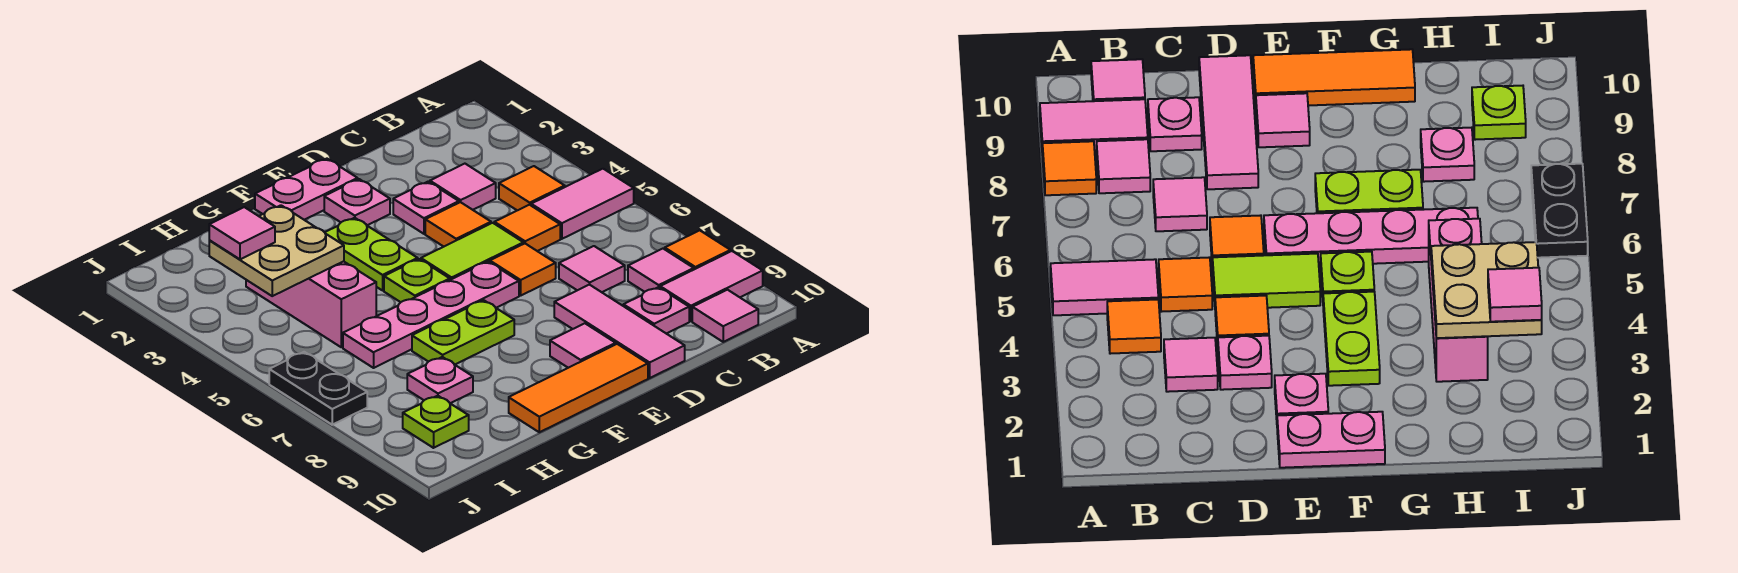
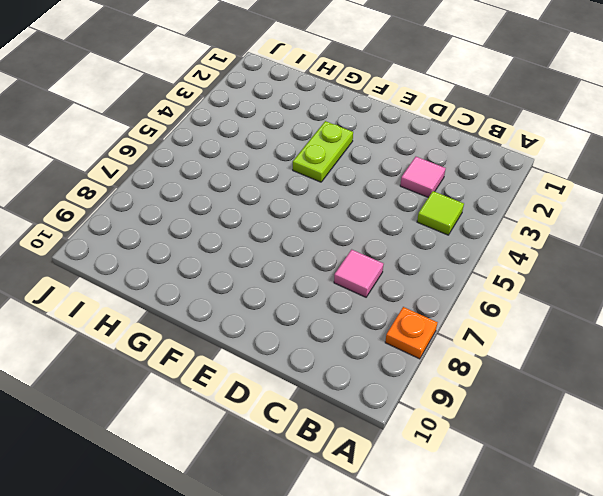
orange 1x1 plate [385,307,438,359] -> orange 1x1 tile [665,230,730,269]
lime 1x1 tile [417,191,464,235] -> orange 1x1 tile [499,166,565,210]
none -> pink 1x2 tile [531,169,634,239]
none -> pink 1x2 tile [660,251,763,321]
none -> pink 1x1 tile [628,249,694,292]

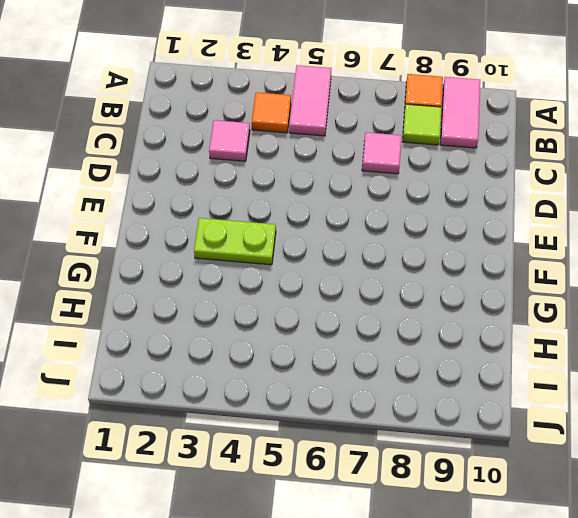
lime 1x1 tile [402,104,441,145] -> pink 1x1 tile [628,249,694,292]
none -> pink 1x1 tile [692,290,758,342]
none -> orange 1x1 tile [494,205,560,251]
none -> pink 1x1 plate [623,287,689,334]

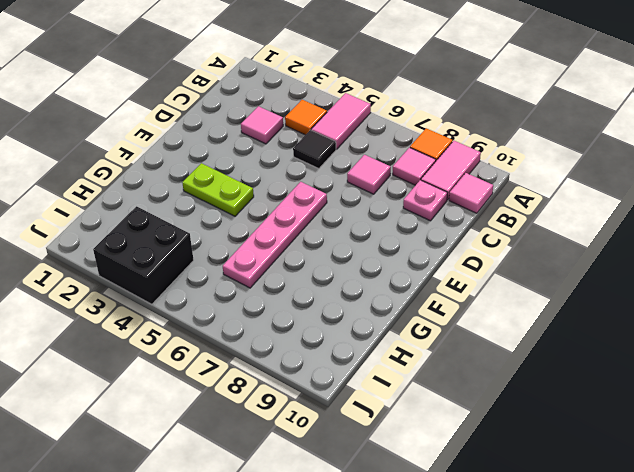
black 1x1 tile [293,130,336,169] -> orange 1x1 tile [494,205,560,251]
black 2x2 brick [93,206,194,304] -> none
none -> pink 1x1 plate [393,182,459,234]
none -> orange 1x1 tile [425,202,491,247]
none -> lime 1x2 tile [421,223,523,280]

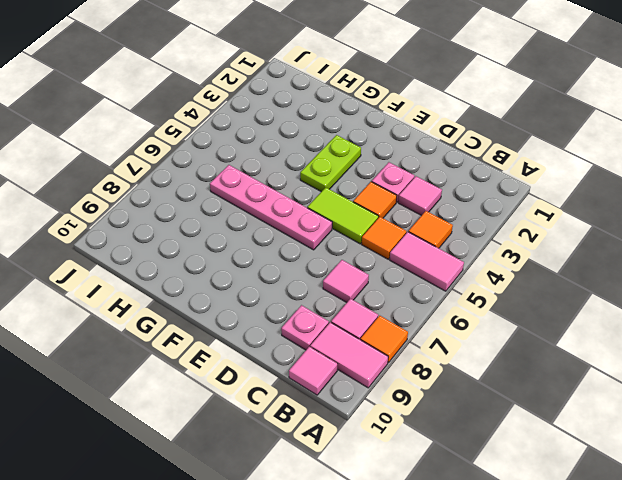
none -> orange 1x1 tile [490,244,556,296]
none -> pink 1x3 tile [554,285,685,378]
none -> pink 1x2 plate [255,159,358,220]

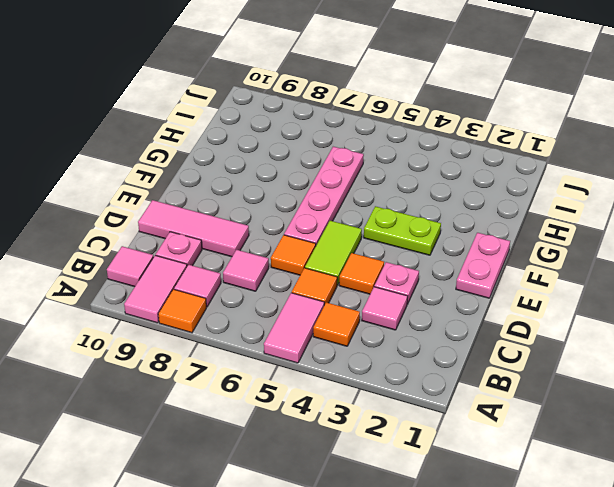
none -> pink 1x1 plate [324,179,390,225]
none -> pink 1x1 tile [550,323,616,368]
none -> orange 1x3 tile [509,344,648,432]

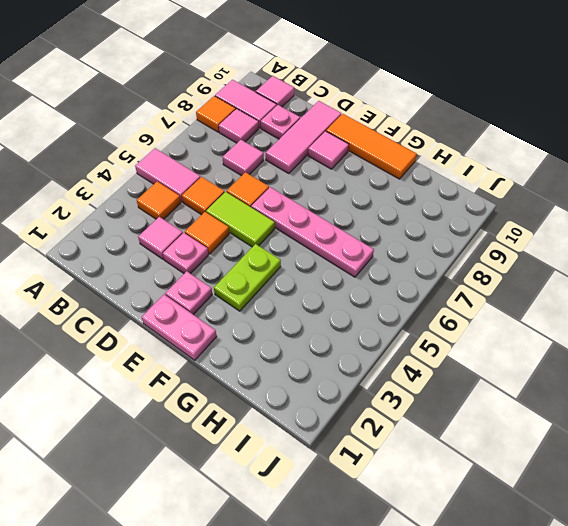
none -> lime 1x1 plate [384,259,450,302]
none -> lime 1x2 plate [412,300,514,365]
none -> pink 1x3 brick [246,261,376,347]

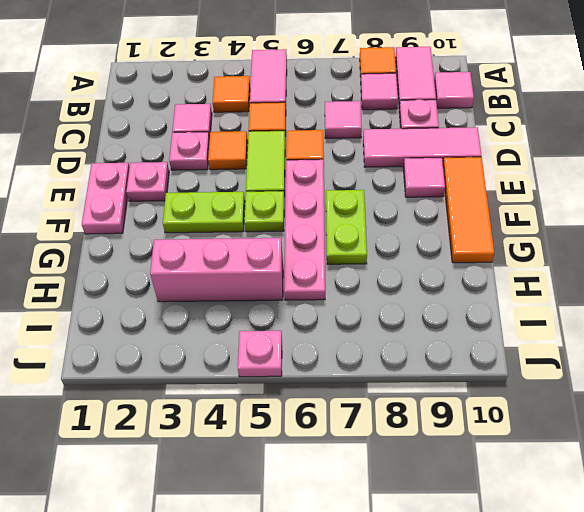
pink 1x1 plate [238,331,282,377] -> pink 1x1 plate moved to [407,357,473,403]
none -> lime 1x1 plate [403,396,469,448]
none -> black 1x2 plate [269,352,367,425]
none -> tan 2x2 plate [209,205,344,296]

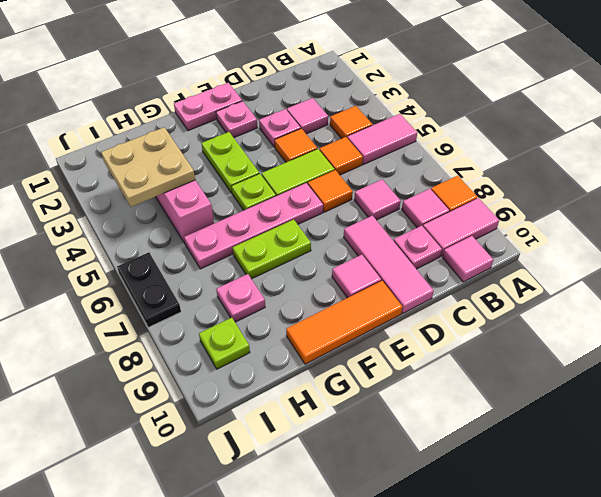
none -> pink 1x1 tile [209,207,275,259]

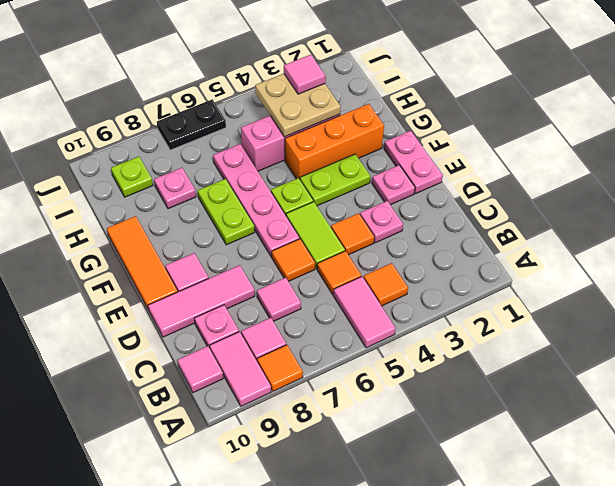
orange 1x3 brick [285,104,384,179] -> none
none -> pink 1x1 tile [430,164,496,210]

